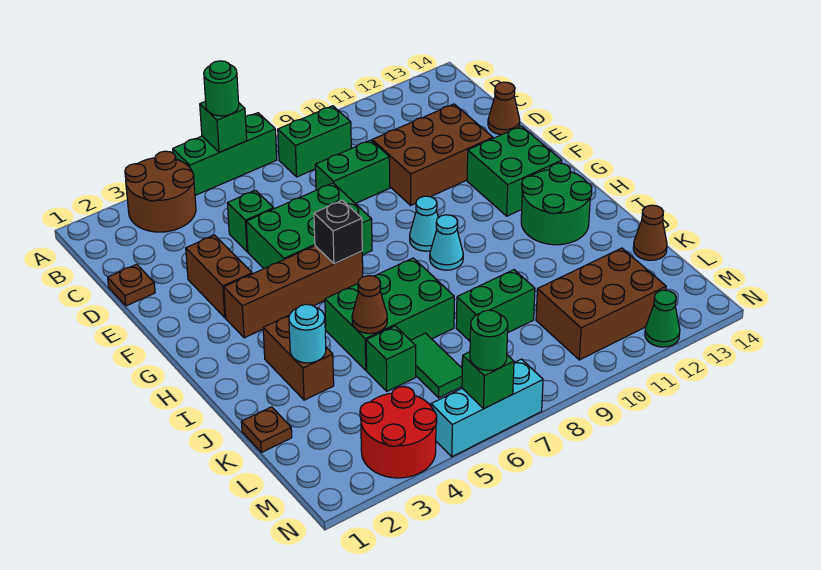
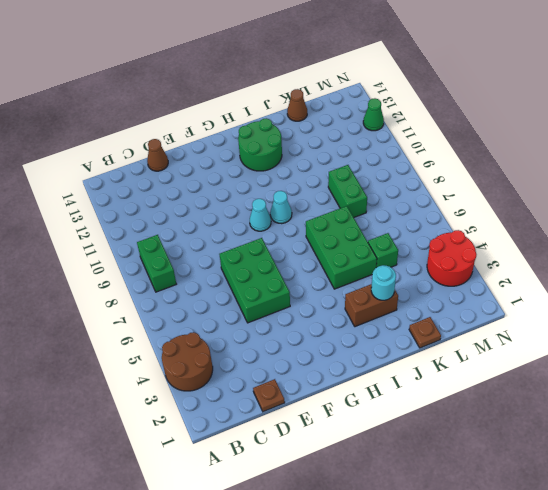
none -> green 1x3 brick [173,113,277,195]
none -> green 1x1 brick [227,190,274,252]
none -> green 1x2 brick [315,140,390,204]
none -> brown 2x3 brick [372,104,493,205]

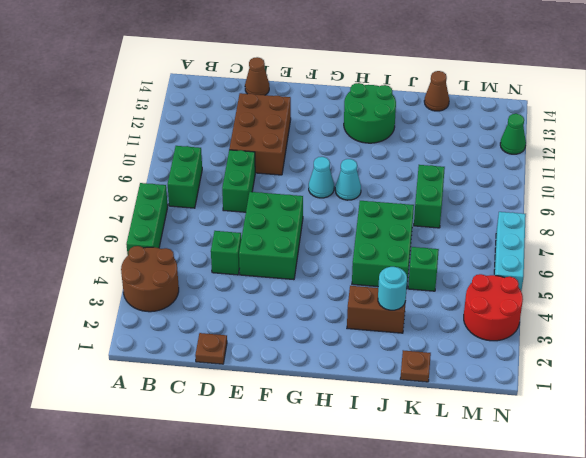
none -> brown 1x2 brick [186,235,252,318]
none -> green 2x2 brick [467,126,562,216]
none -> brown 1x4 brick [224,246,363,338]
none -> green 1x2 tile [411,333,462,398]

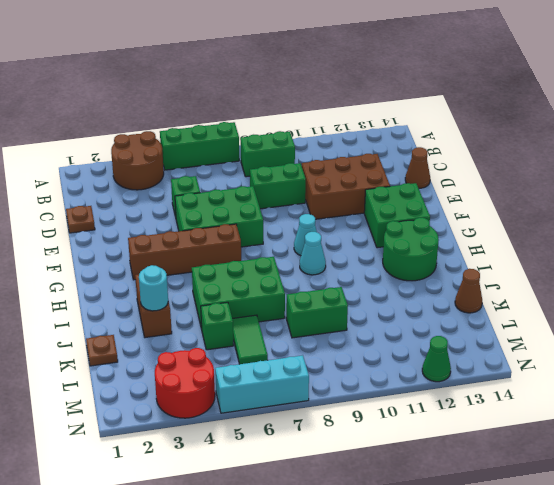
none -> brown 1x2 brick [186,235,252,318]
none -> brown 2x3 brick [536,248,666,360]
none -> green 1x1 brick [200,101,247,152]
none -> black 1x1 brick [314,200,362,264]

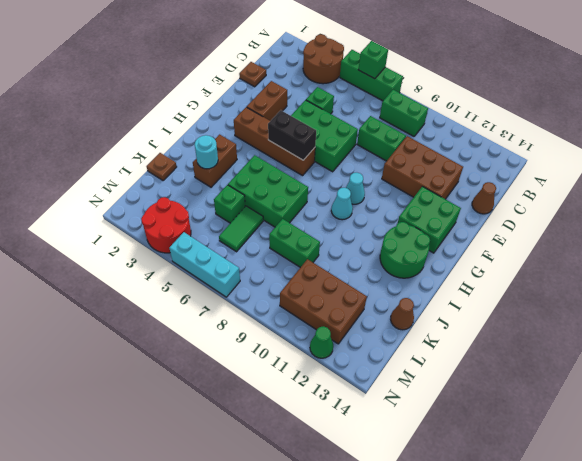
black 1x2 brick [268,110,316,160] -> black 1x1 brick [314,200,362,264]
none -> brown 1x1 cone [352,276,387,334]
none -> green 1x1 brick [462,352,514,408]
none -> green 1x1 round brick [204,61,239,116]
none -> green 1x1 round brick [470,310,508,370]

